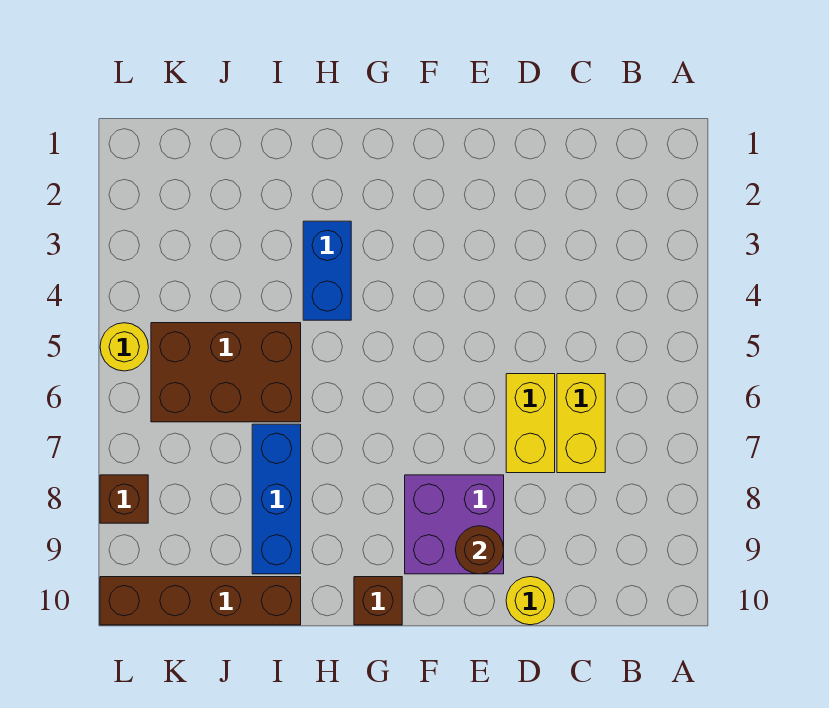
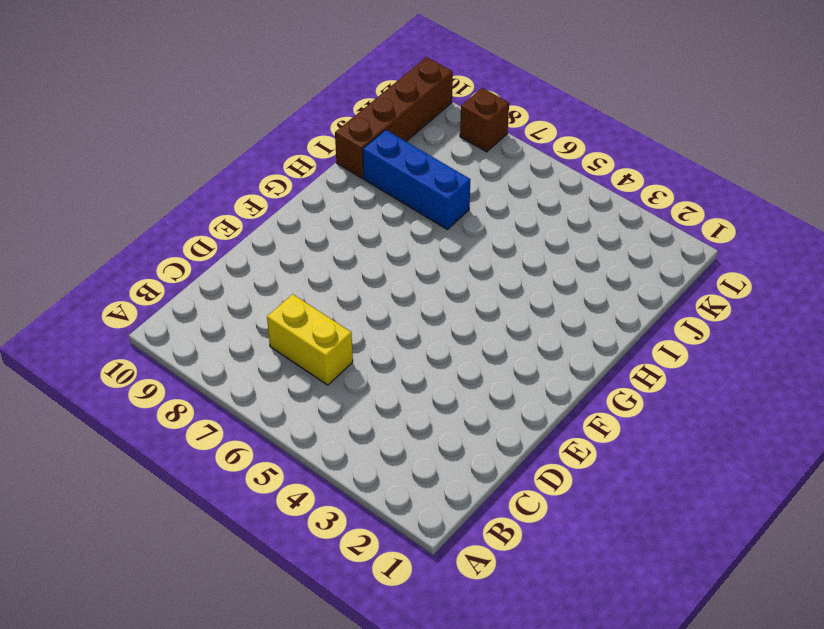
none -> yellow 1x2 brick [506,374,555,473]
none -> yellow 1x1 round brick [506,577,554,625]
none -> purple 2x2 brick [405,475,504,574]

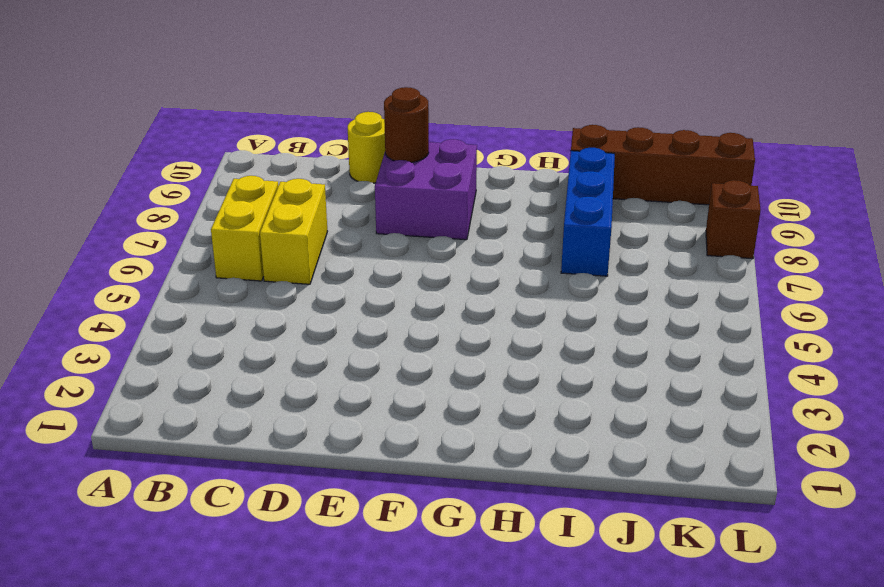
yellow 1x2 brick [211,176,278,281] -> yellow 1x2 brick moved to [506,374,555,473]
none -> brown 1x1 brick [354,577,402,625]
none -> blue 1x2 brick [303,221,351,320]
none -> brown 2x3 brick [151,323,301,422]

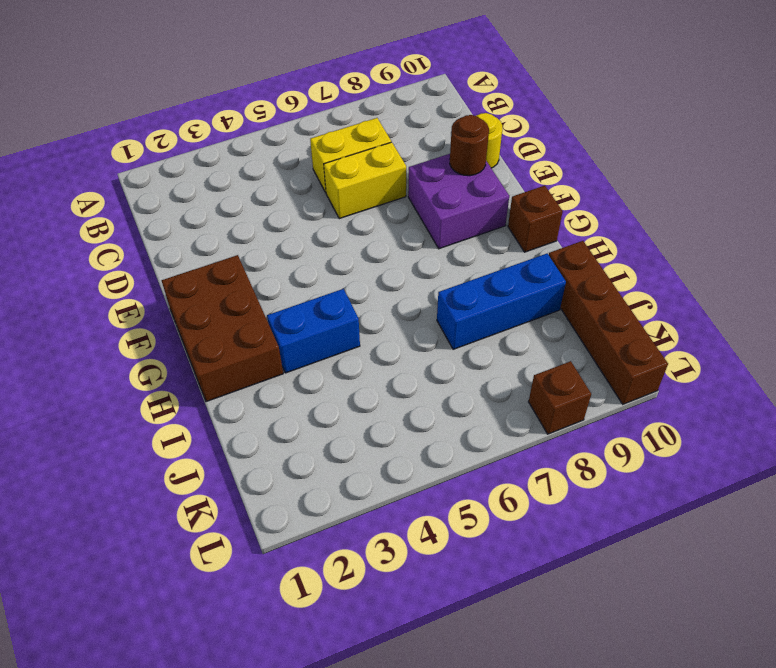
brown 2x3 brick [162,255,283,402] -> brown 2x3 brick moved to [151,323,301,422]
none -> yellow 1x1 round brick [100,323,148,371]

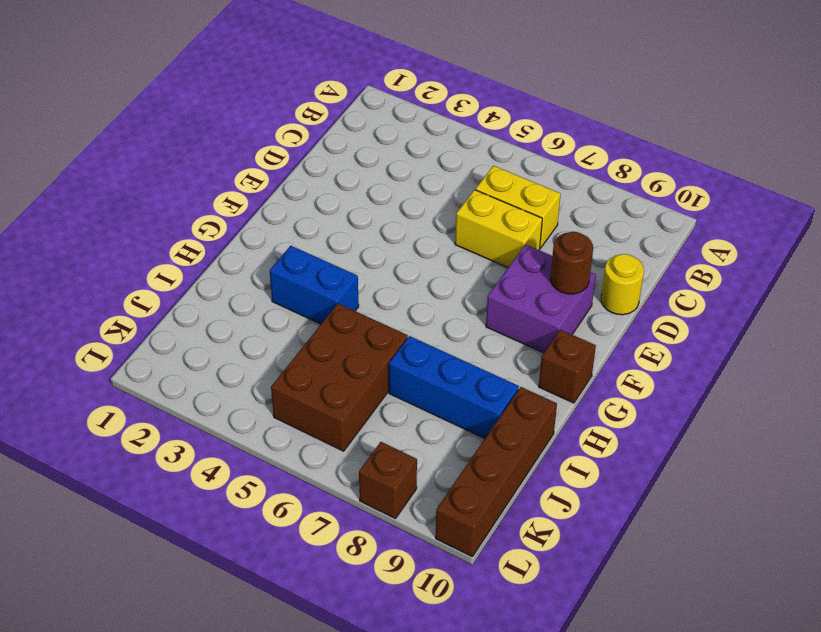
none -> yellow 1x1 round brick [100,323,148,371]

